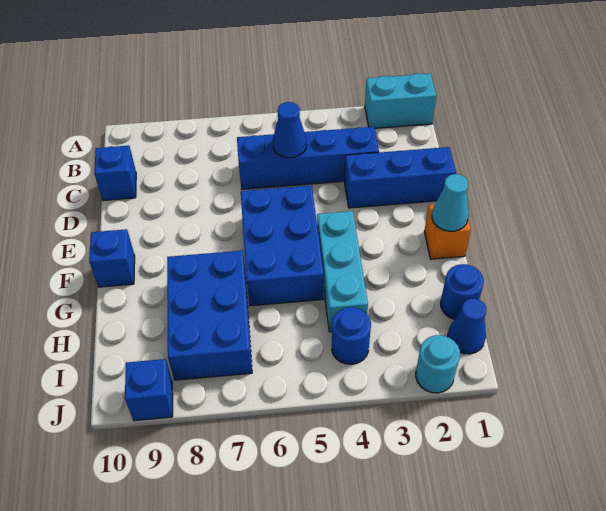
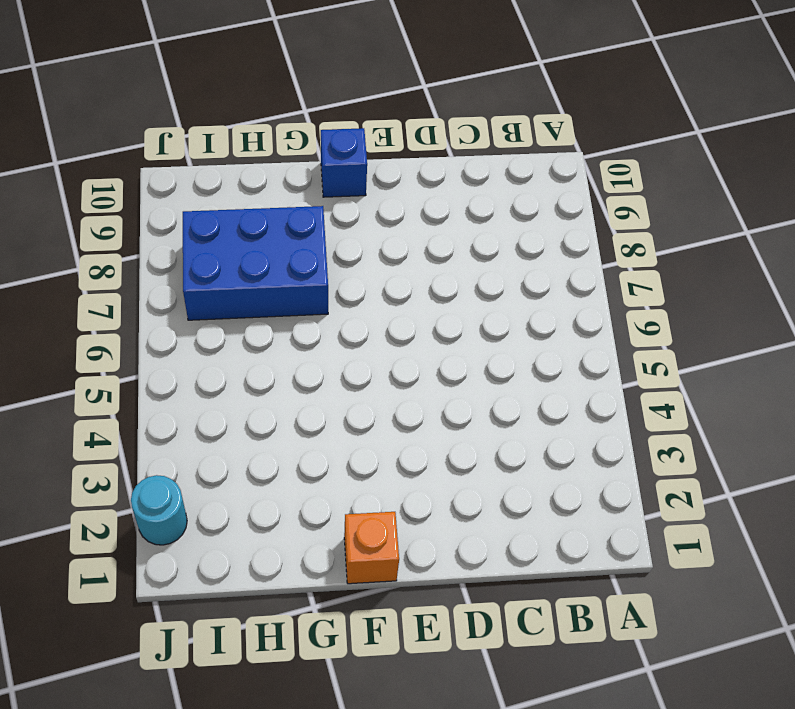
none -> cyan 1x2 brick [365,73,436,128]
none -> blue 1x4 brick [237,127,379,189]
none -> blue 1x1 brick [94,146,136,201]

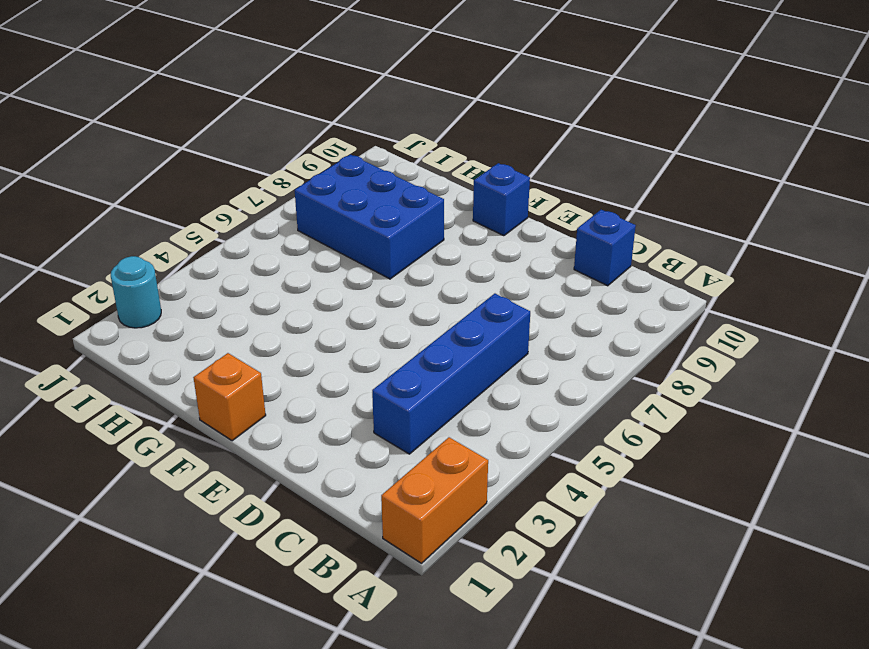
orange 1x2 brick [381,437,488,563] -> cyan 1x2 brick [365,73,436,128]
none -> blue 1x3 brick [344,147,456,208]
none -> blue 2x3 brick [241,185,324,306]
none -> cyan 1x3 brick [317,211,368,332]

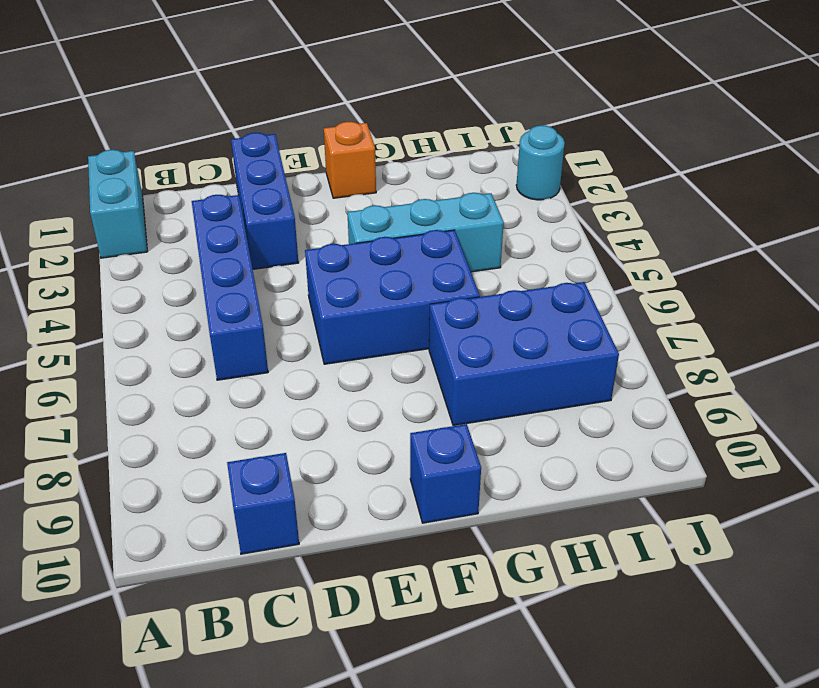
none -> blue 1x1 round brick [441,264,484,319]
none -> blue 1x1 cone [448,298,486,354]
none -> blue 1x1 round brick [332,307,371,364]

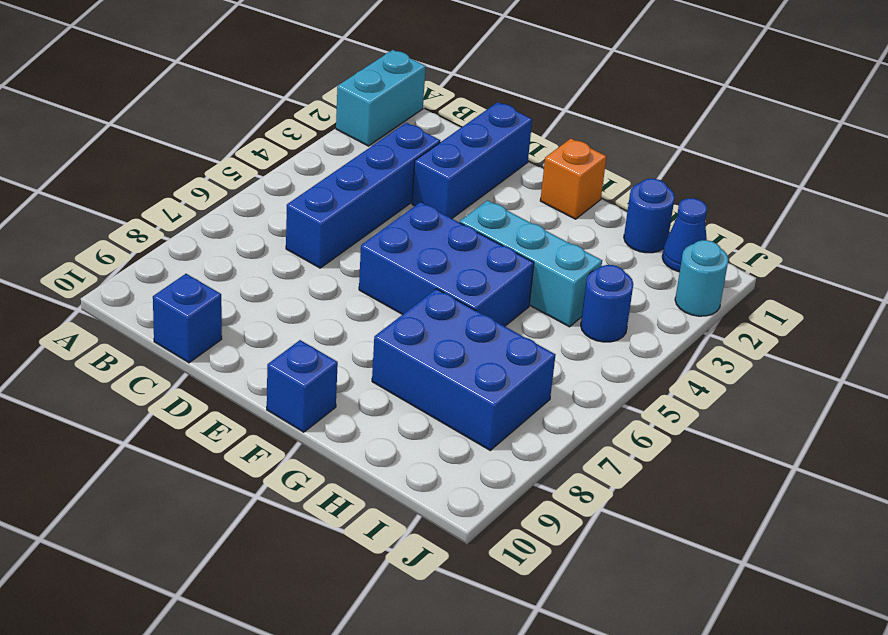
none -> blue 1x1 brick [125,359,173,421]
none -> blue 1x1 cone [273,102,307,158]
none -> cyan 1x1 cone [432,174,469,231]

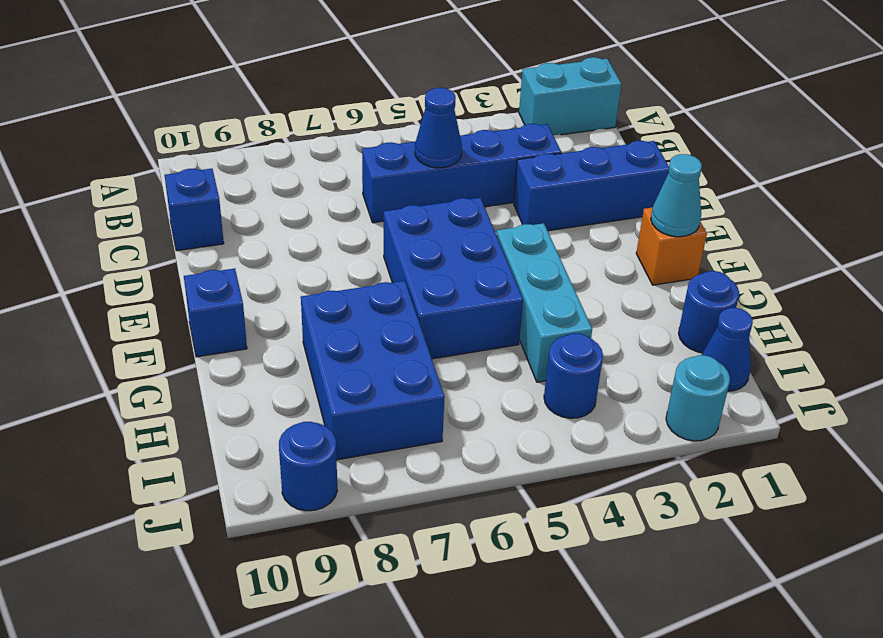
blue 1x1 round brick [279,422,337,511] -> blue 1x1 brick [125,359,173,421]

